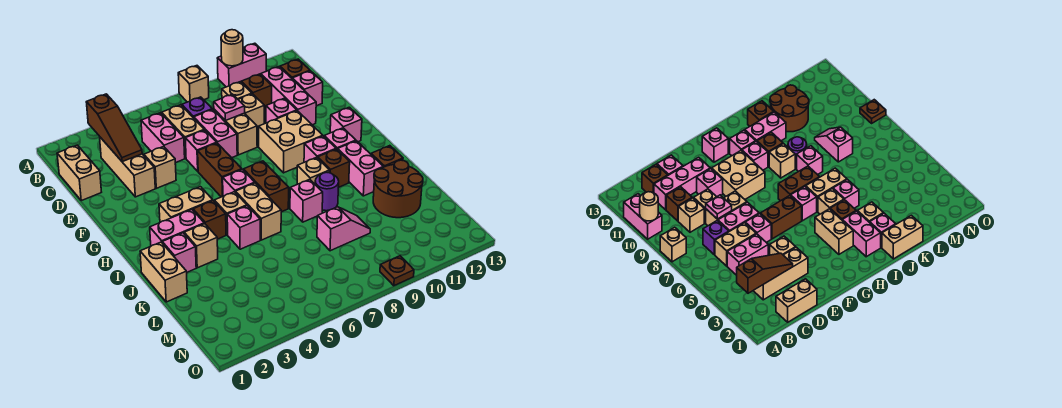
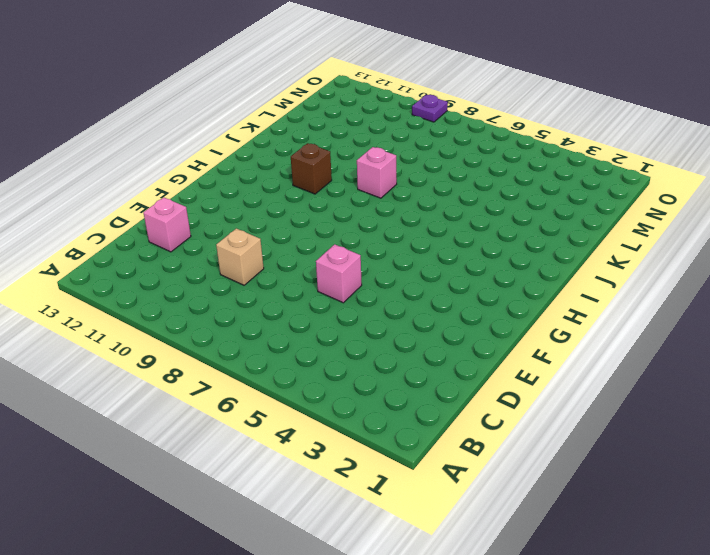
purple 1x1 plate [412,95,448,122] -> brown 1x1 plate [380,256,414,286]
none -> tan 1x1 brick [178,66,209,102]
none -> pink 1x2 brick [217,43,266,87]
none -> tan 1x2 brick [57,145,101,201]
none -> tan 1x3 brick [100,137,155,197]

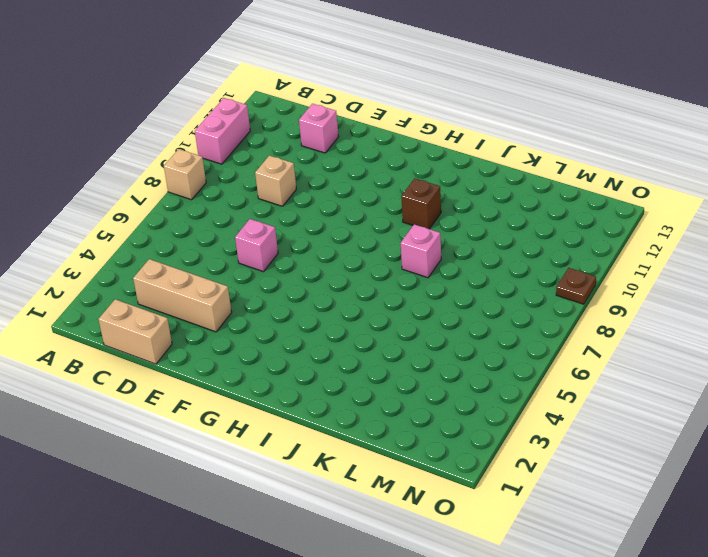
none -> pink 1x2 brick [141,113,185,163]
none -> tan 1x2 brick [162,105,204,158]
none -> purple 1x1 brick [182,97,212,118]
none -> tan 1x1 brick [222,82,252,99]

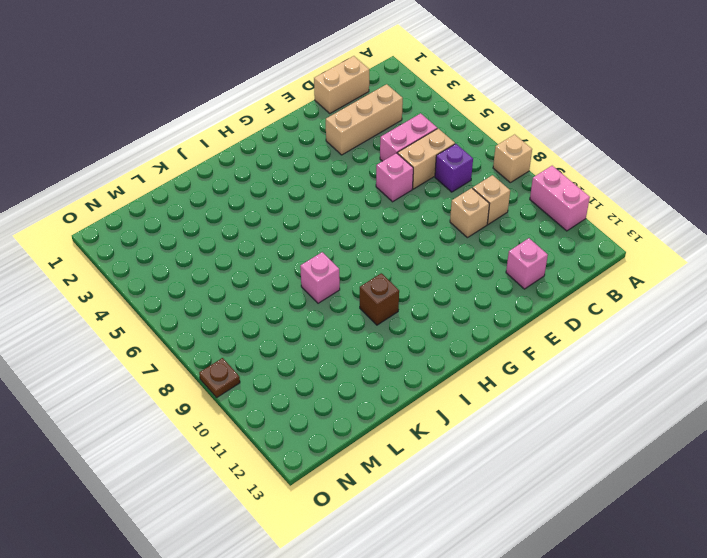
none -> brown 1x1 brick [241,74,272,110]
none -> pink 1x3 brick [261,67,316,125]
none -> brown 1x1 brick [280,59,310,78]
none -> pink 1x2 brick [194,109,237,158]

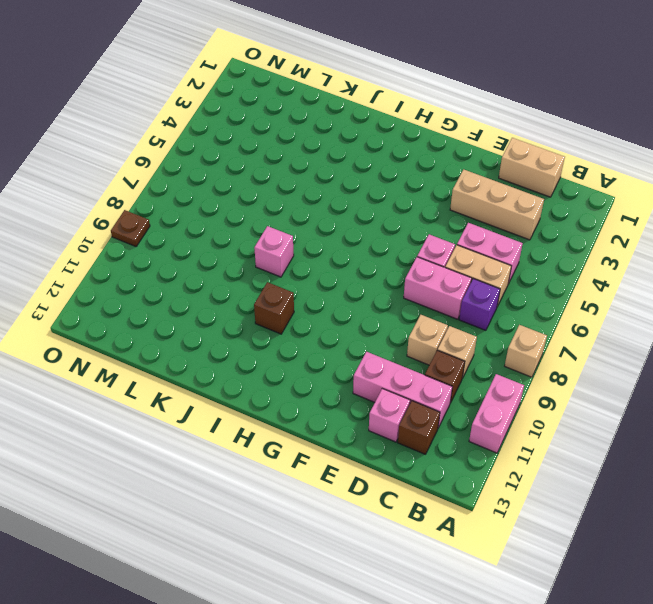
none -> tan 1x2 brick [214,109,257,155]
none -> tan 1x1 brick [144,146,176,188]
none -> pink 1x1 brick [266,98,297,123]
none -> brown 1x2 brick [198,143,242,197]

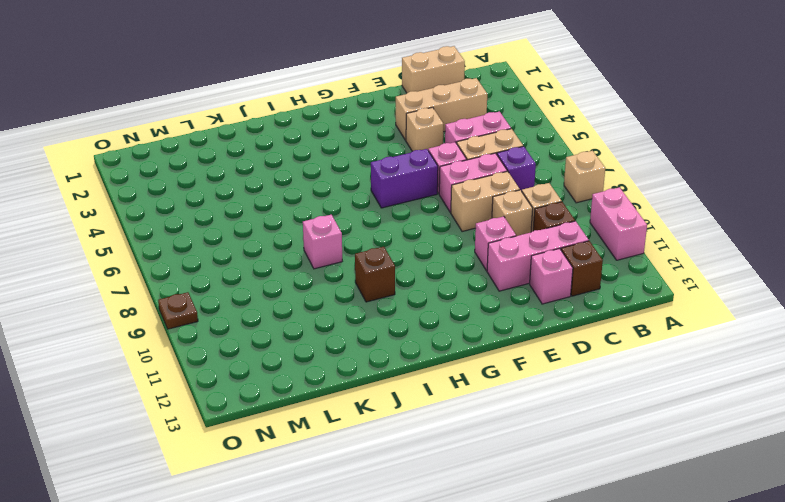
purple 1x2 brick [371,149,438,208] -> brown 1x2 brick [198,143,242,197]
none -> tan 2x2 brick [258,111,323,173]
none -> pink 1x1 brick [330,107,362,142]
none -> tan 1x2 brick [159,187,213,222]
none -> pink 1x1 brick [223,169,255,196]

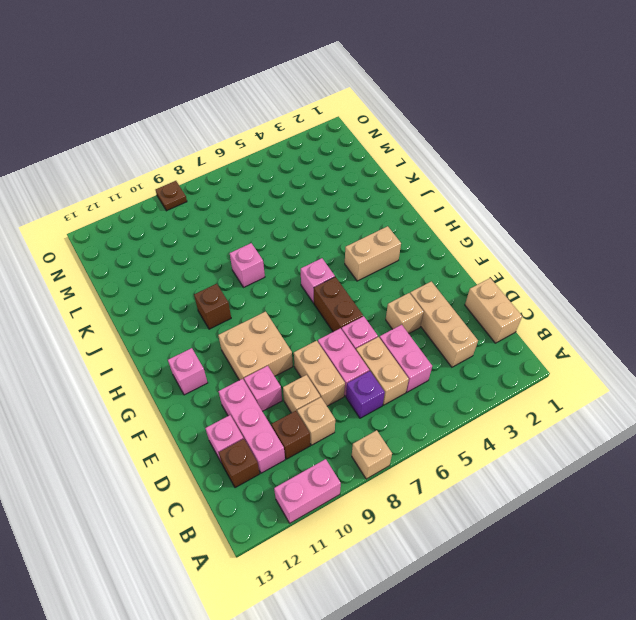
none -> brown 1x2 brick [243,161,289,212]
none -> pink 1x1 brick [304,136,336,162]
none -> pink 1x1 brick [324,128,356,150]
none -> pink 1x2 brick [150,210,204,246]

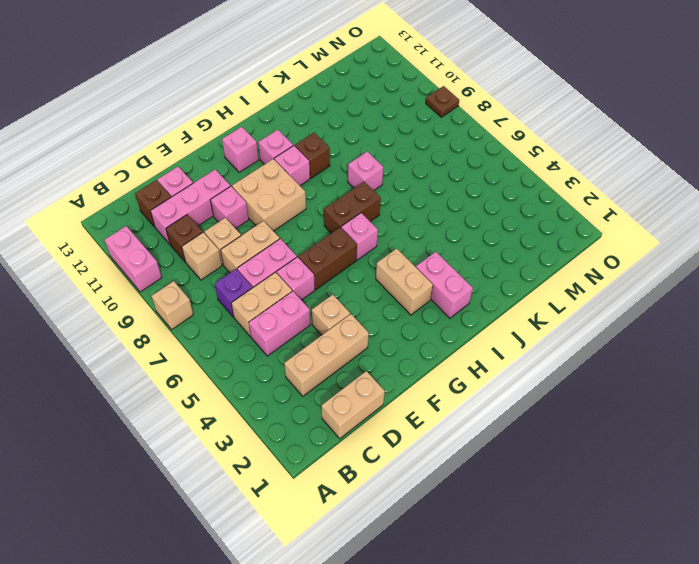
none -> brown 1x1 brick [193,201,226,239]
none -> tan 1x1 brick [214,192,247,235]
none -> tan 1x2 brick [236,183,281,240]
none -> tan 1x1 brick [297,157,330,184]

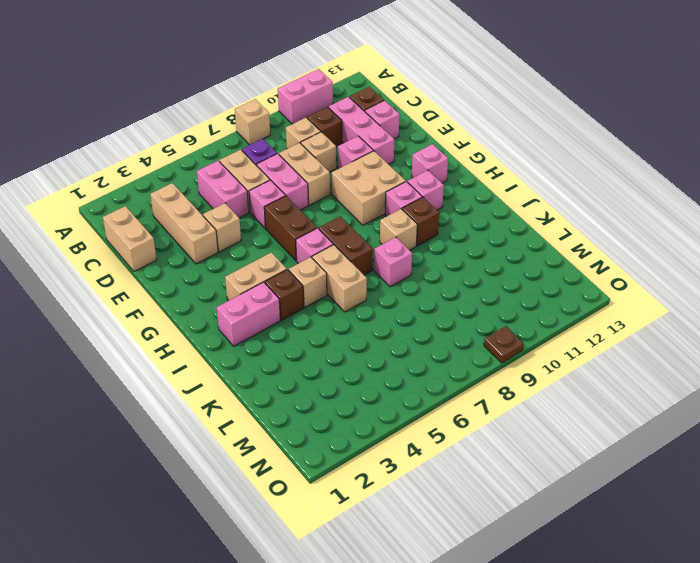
none -> pink 1x2 brick [338,141,383,196]
none -> tan 1x2 brick [140,242,187,302]
none -> pink 1x1 brick [162,233,196,272]
none -> tan 1x1 brick [184,224,218,268]

